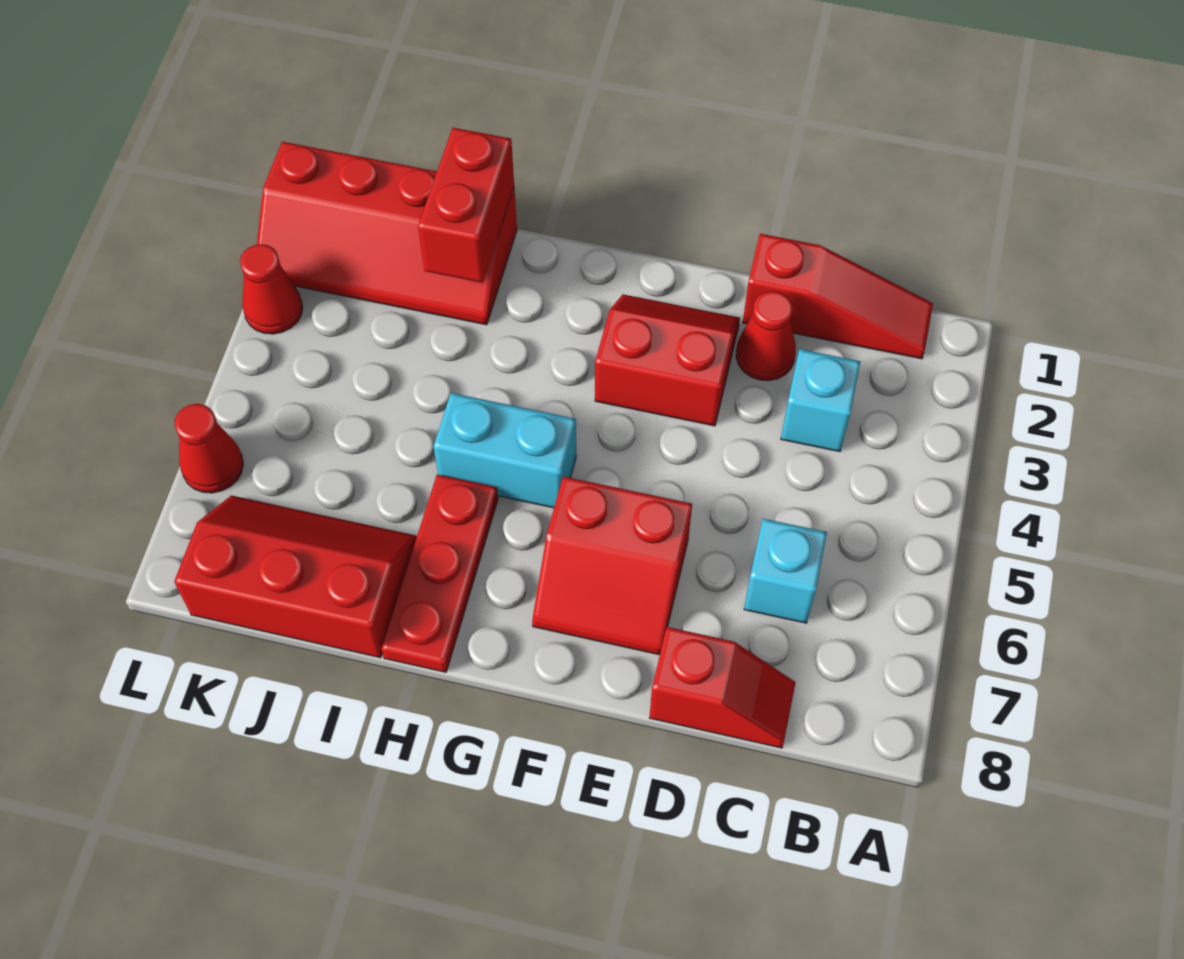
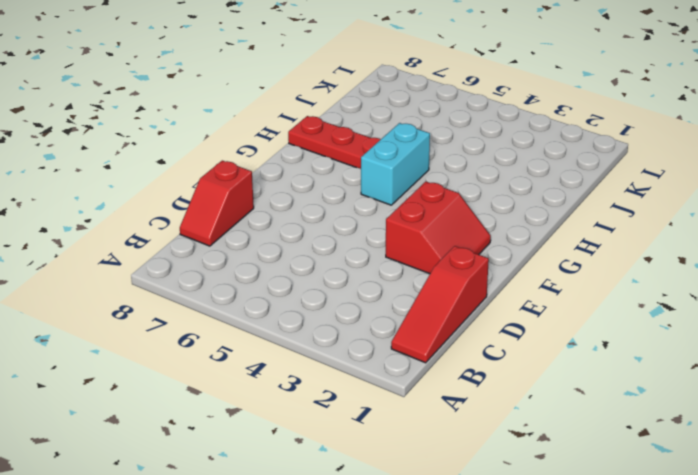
none -> cyan 1x1 brick [781,349,860,452]
none -> cyan 1x1 brick [744,519,827,623]
none -> red 1x1 cone [736,291,796,381]

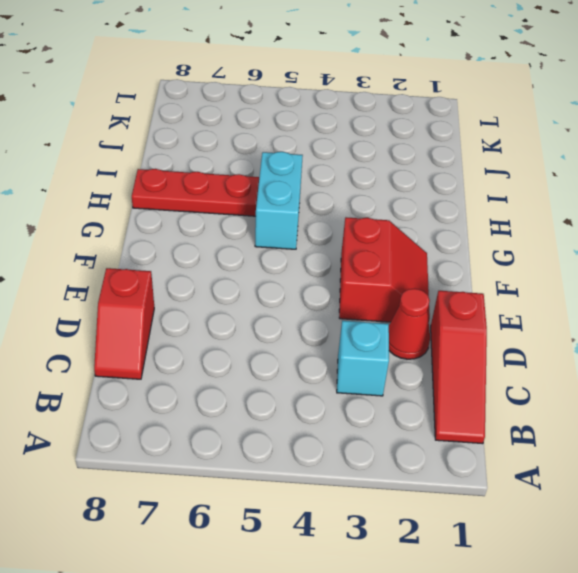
none -> cyan 1x1 brick [744,519,827,623]
none -> red 2x2 slope [532,476,692,655]
none -> red 2x4 slope [257,142,517,325]

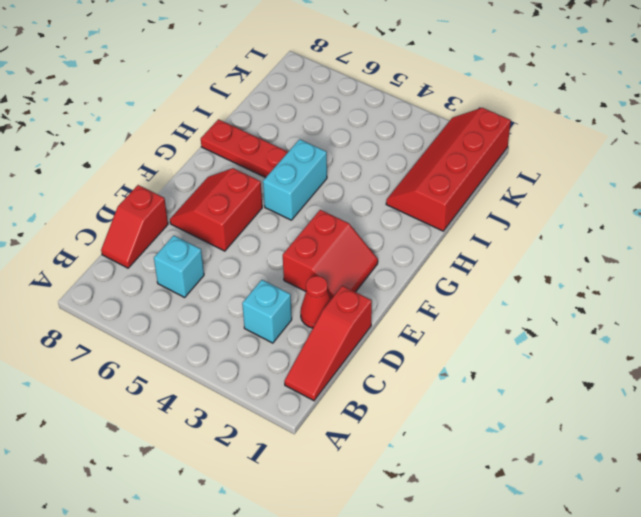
none -> red 2x3 slope [174,495,417,658]
none -> red 1x1 cone [240,244,303,334]
none -> red 1x1 cone [175,404,243,493]

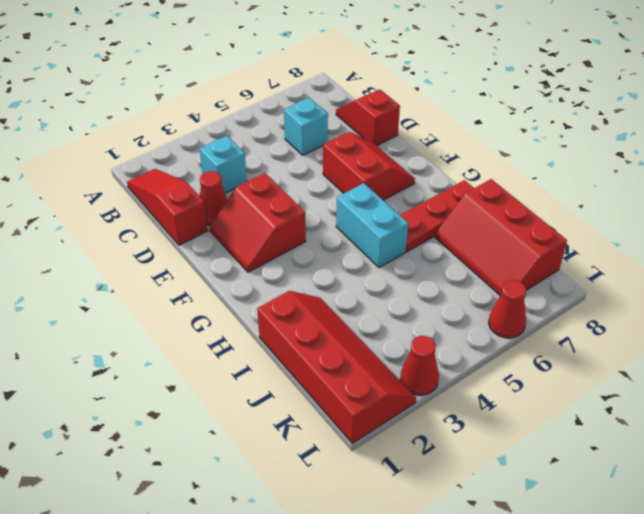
none -> red 1x2 brick [418,128,514,283]

